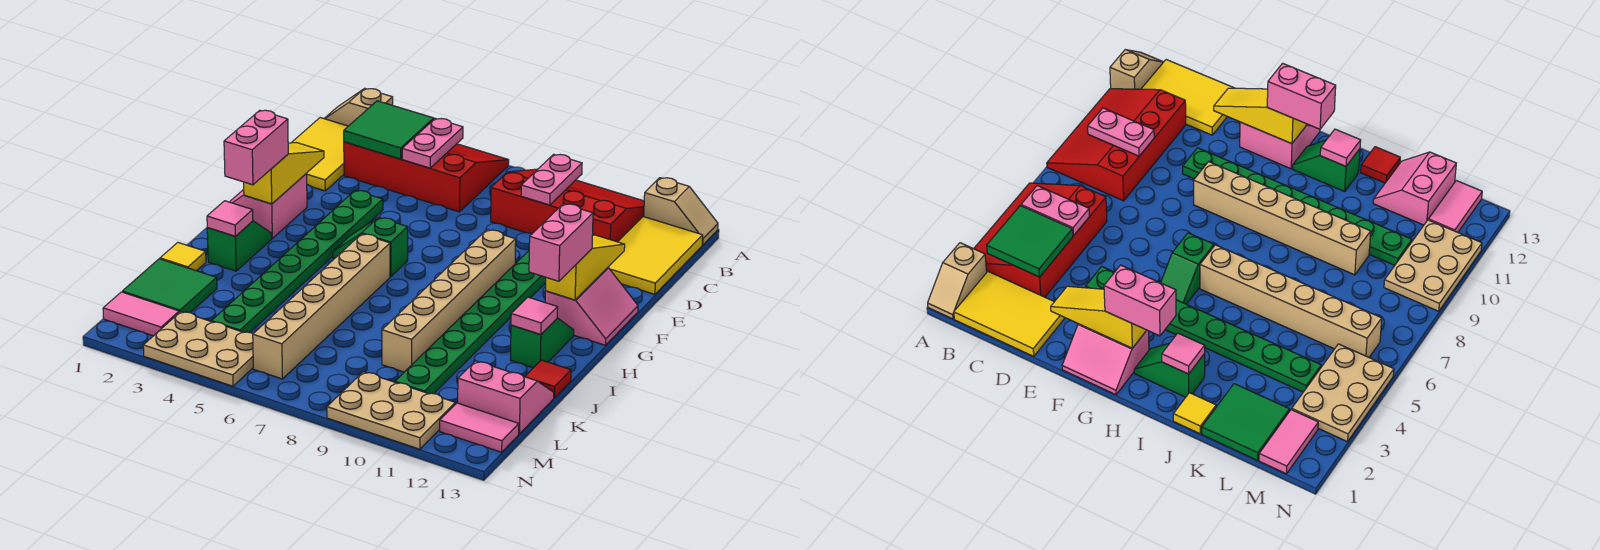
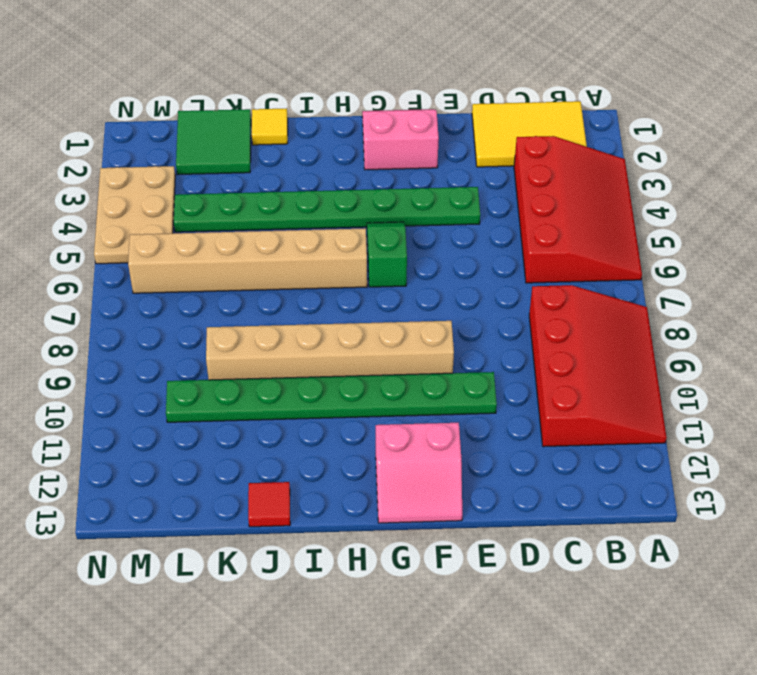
none -> tan 1x2 slope [324,88,393,126]
none -> tan 1x2 slope [644,178,718,245]
none -> yellow 2x3 tile [608,217,703,294]
none -> green 1x2 slope [207,221,272,271]

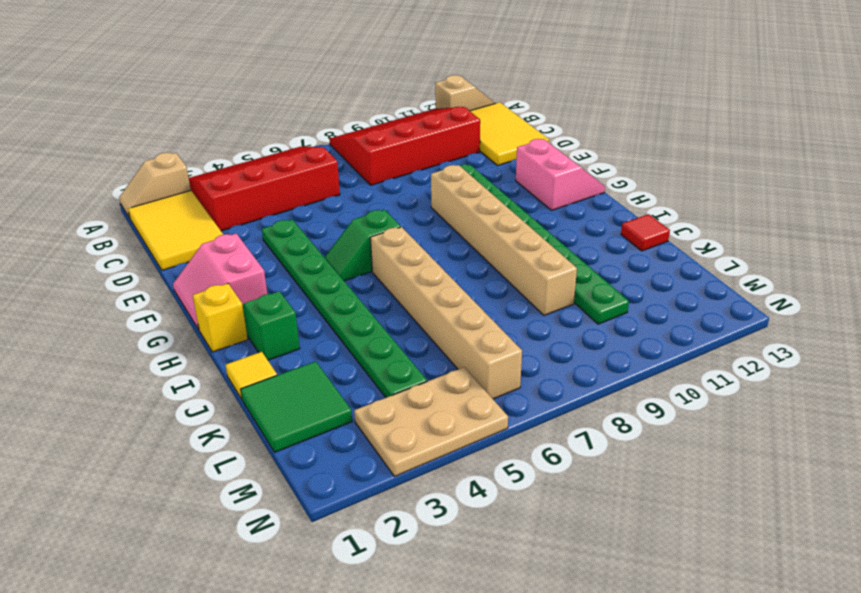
yellow 1x1 brick [193,283,248,352] -> none
none -> green 1x2 slope [511,318,574,368]
none -> pink 2x2 slope [458,361,554,434]
none -> pink 1x2 tile [103,292,179,336]
none -> tan 2x3 plate [327,372,455,449]

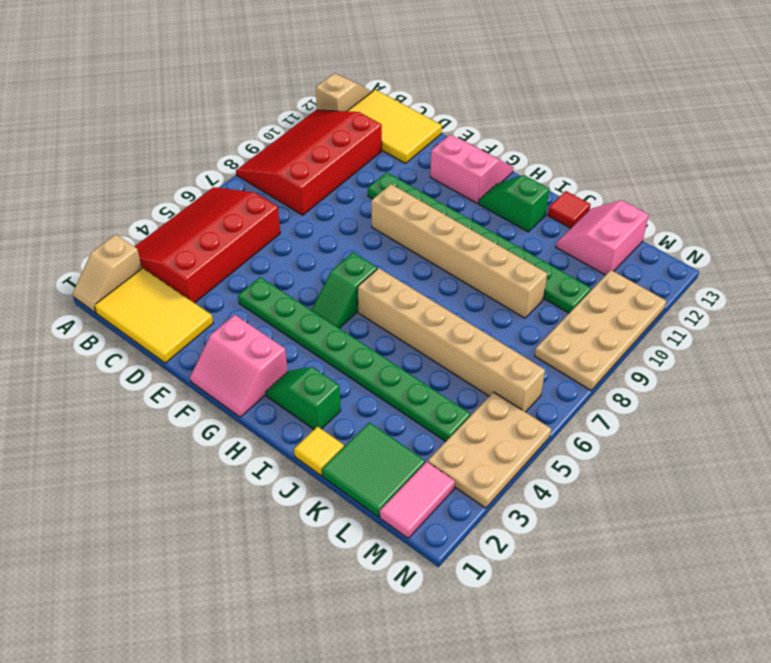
tan 2x4 plate [535,270,666,390] -> tan 2x3 plate [327,372,455,449]
none -> pink 1x2 tile [440,403,519,452]
none -> green 2x2 tile [344,101,434,159]
none -> pink 1x2 plate [402,118,463,168]
none -> pink 1x2 plate [521,154,582,205]

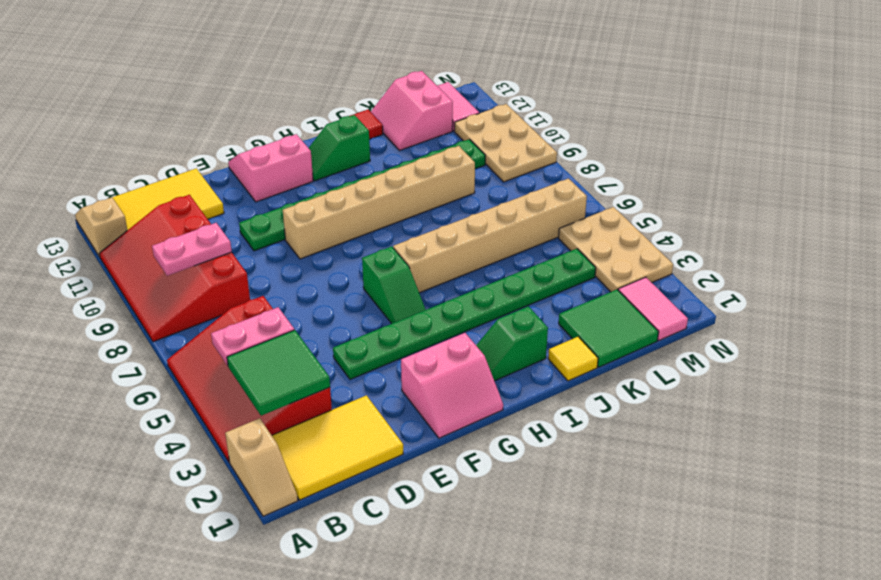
none -> yellow 1x3 slope [244,143,324,204]
none -> yellow 1x3 slope [546,235,625,300]
none -> pink 1x1 tile [207,201,253,236]
none -> pink 1x1 tile [511,297,558,335]

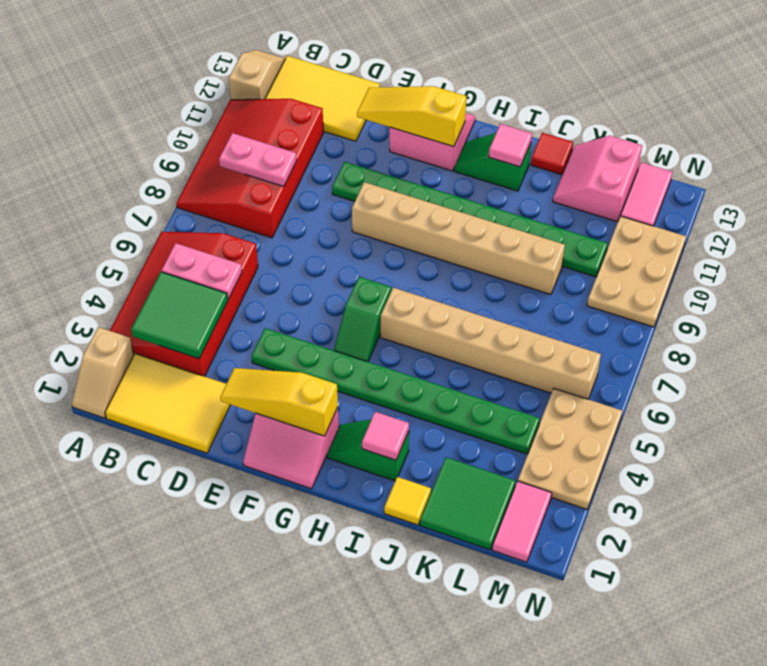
none -> pink 1x2 brick [224,110,288,185]
none -> pink 1x2 brick [529,204,593,281]

